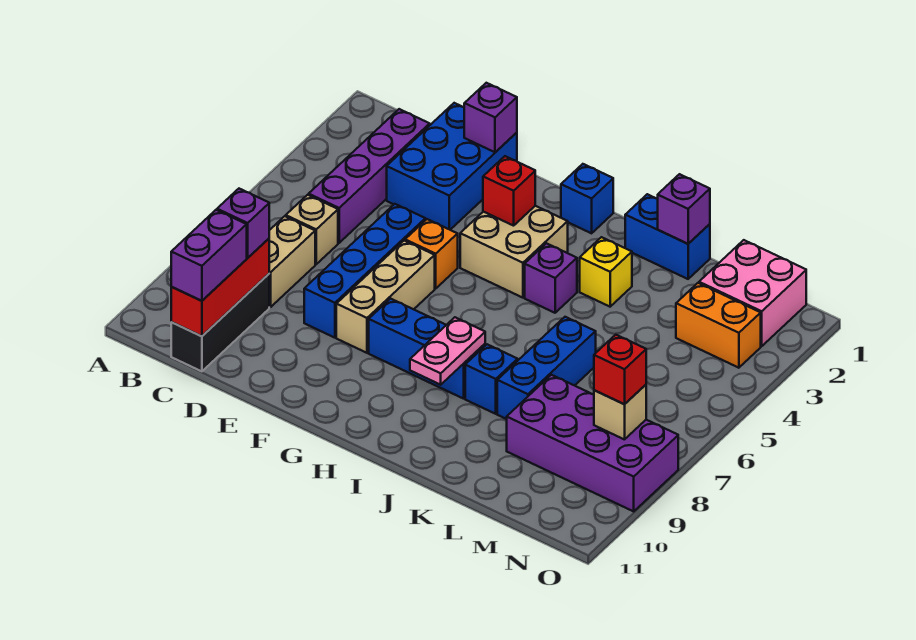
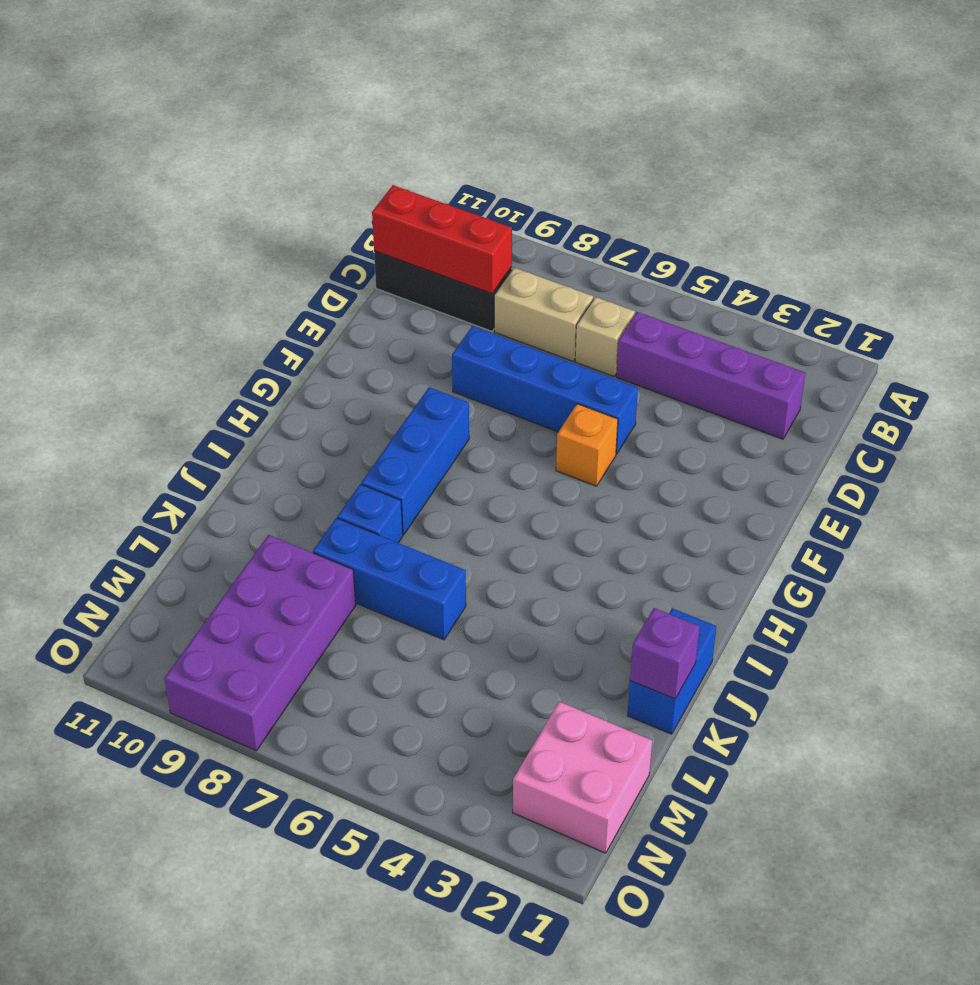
none -> blue 2x3 brick [387,103,517,230]
none -> tan 1x3 brick [336,241,435,353]
none -> tan 2x2 brick [460,206,568,298]

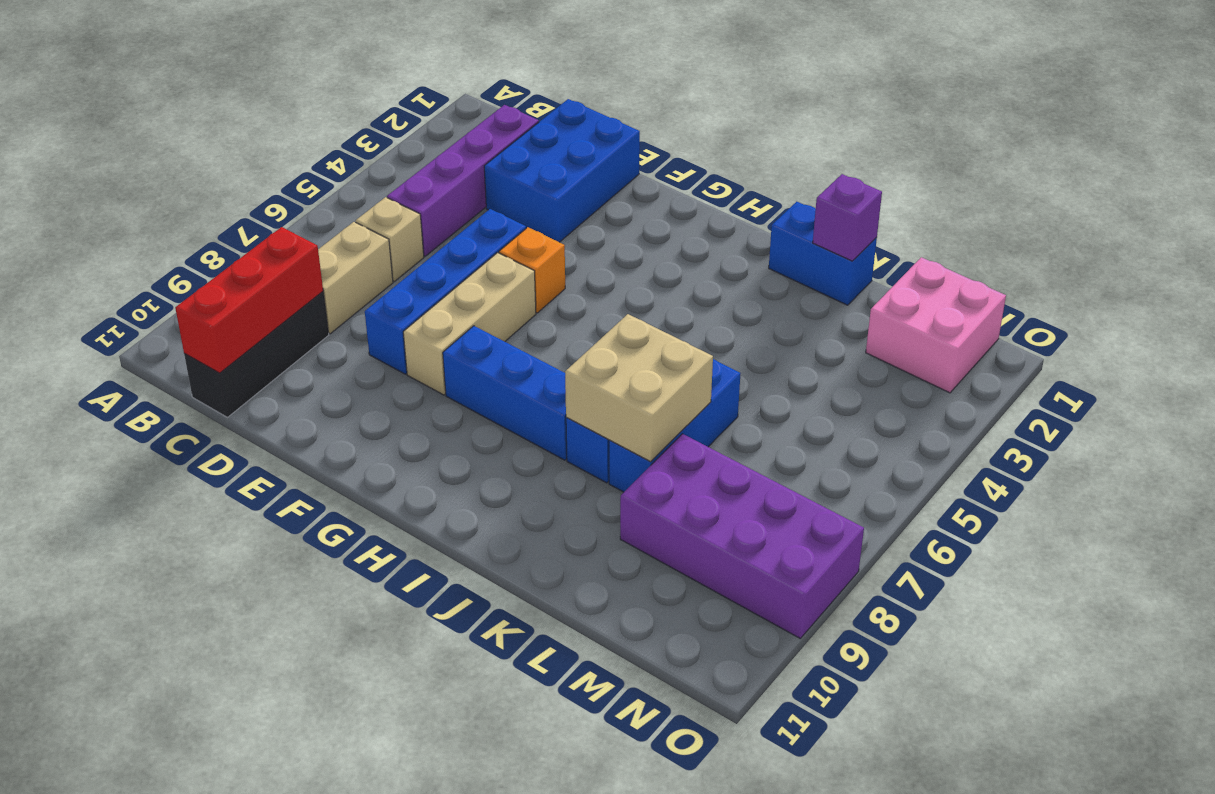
tan 2x2 brick [565,314,713,462] -> tan 2x2 brick moved to [460,206,568,298]
none -> blue 1x1 brick [561,164,613,233]
none -> purple 1x1 brick [525,243,577,313]
none -> yellow 1x1 brick [580,237,632,307]

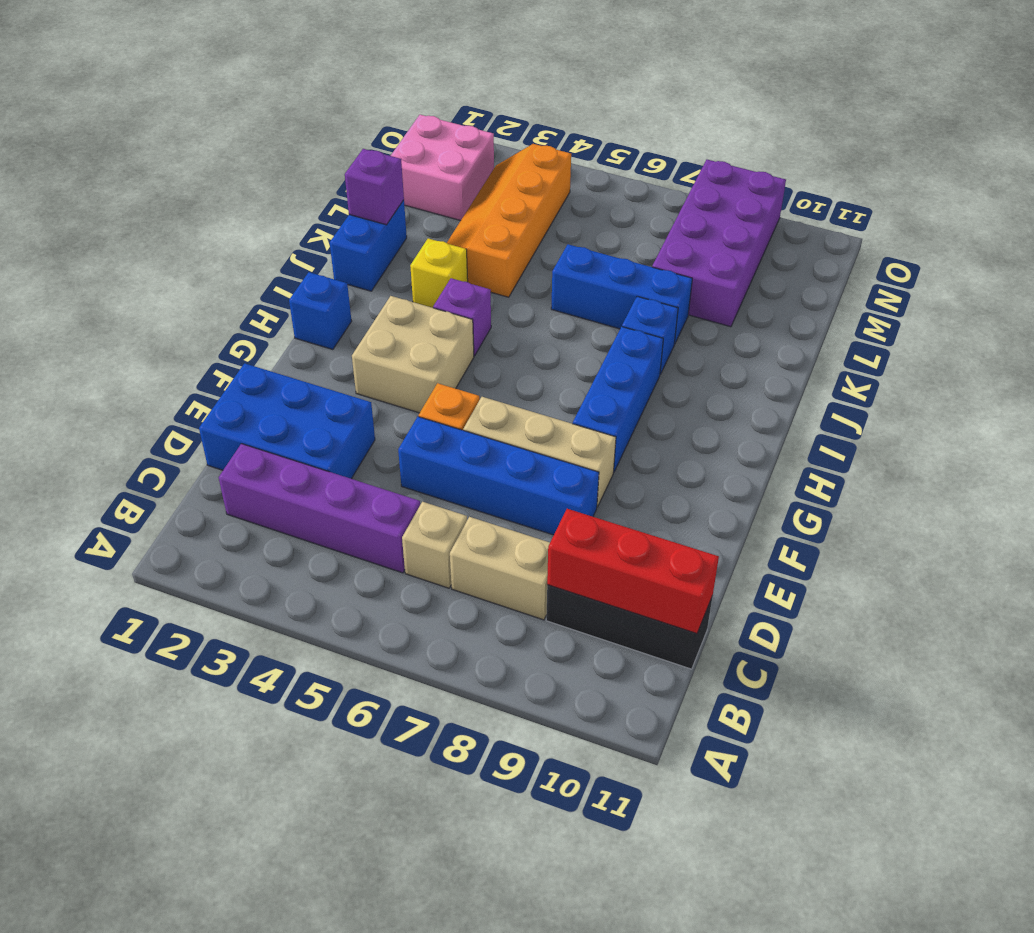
orange 2x4 slope [447,144,571,297] -> orange 1x2 brick [676,283,761,368]
none -> purple 1x1 brick [464,83,517,152]
none -> red 1x1 brick [483,156,535,226]
none -> pink 1x2 plate [410,317,485,385]

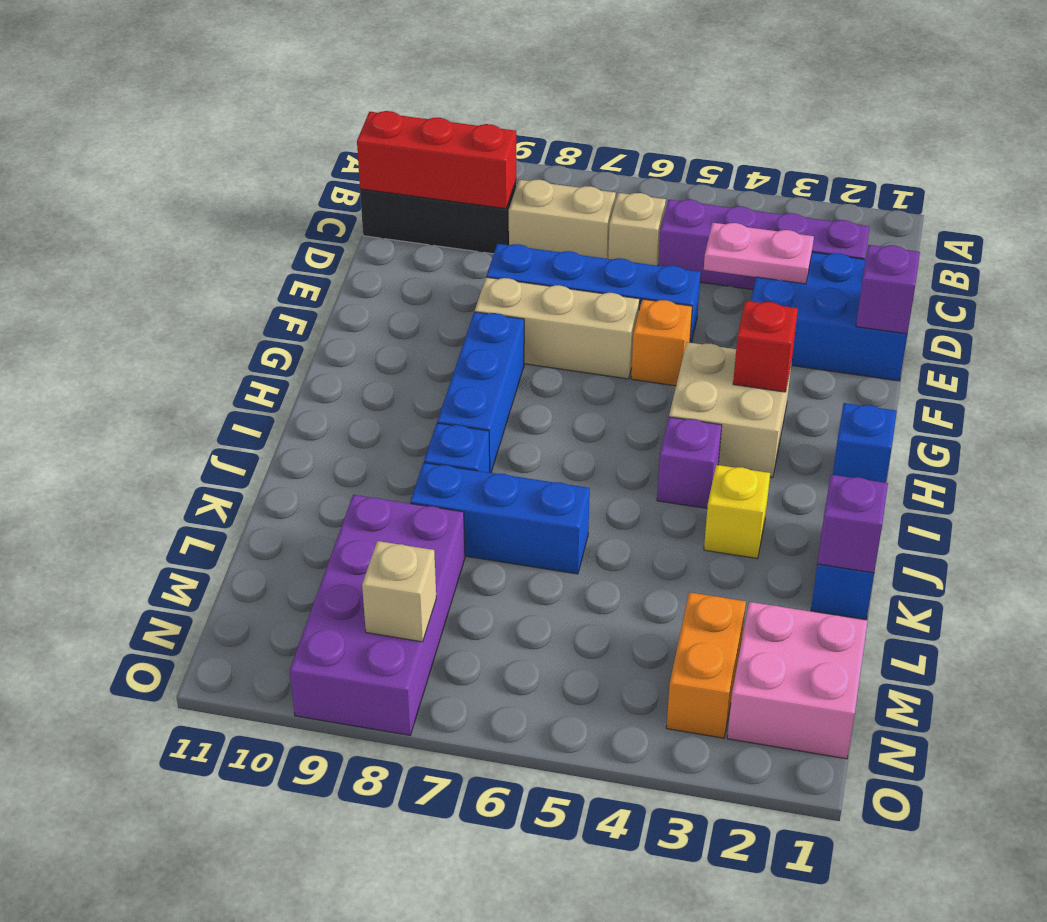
pink 1x2 plate [704,223,814,284] -> pink 1x2 plate moved to [410,317,485,385]
none -> purple 1x1 brick [217,189,269,258]
none -> purple 1x2 brick [171,210,247,301]
none -> red 1x1 brick [594,335,646,404]

